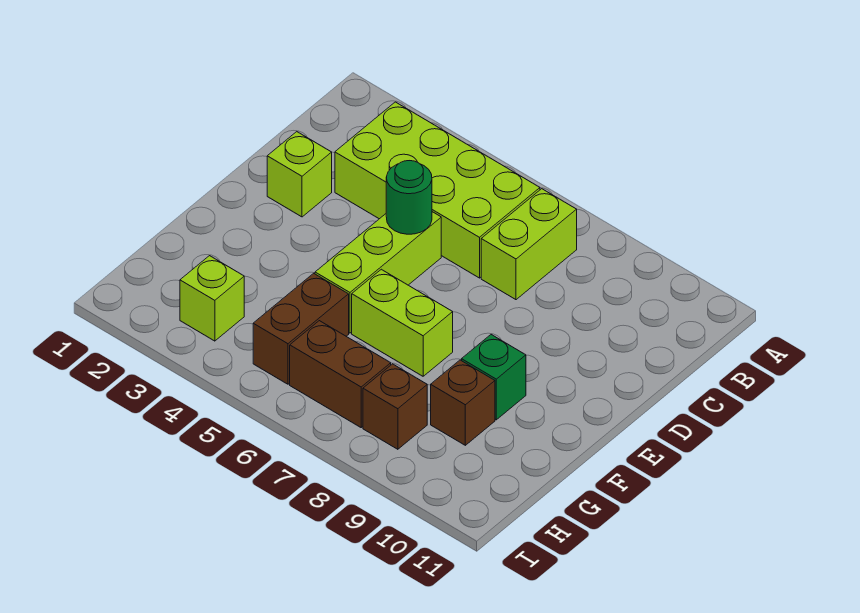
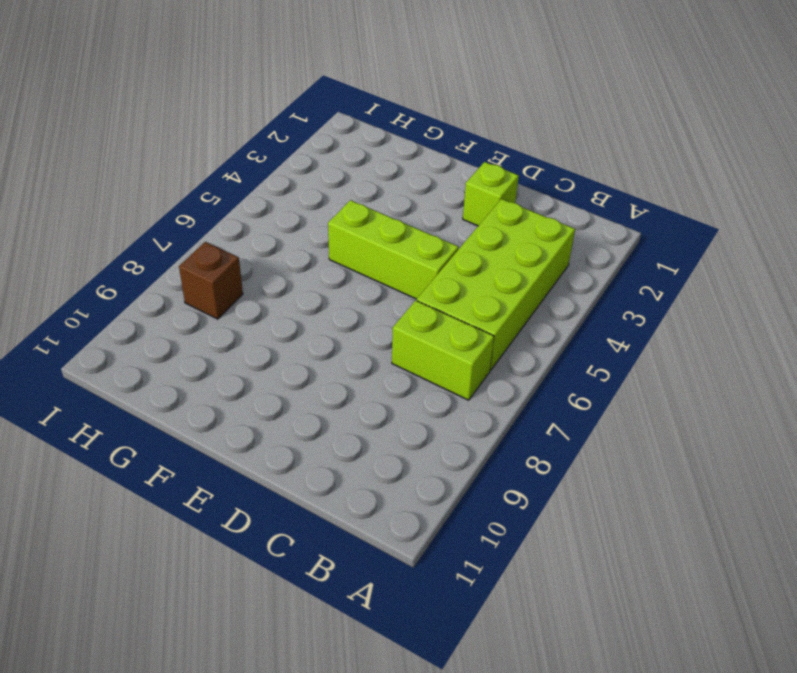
none -> lime 1x2 brick [352,269,453,376]
none -> green 1x1 brick [462,335,526,420]
none -> brown 1x2 brick [253,273,349,384]

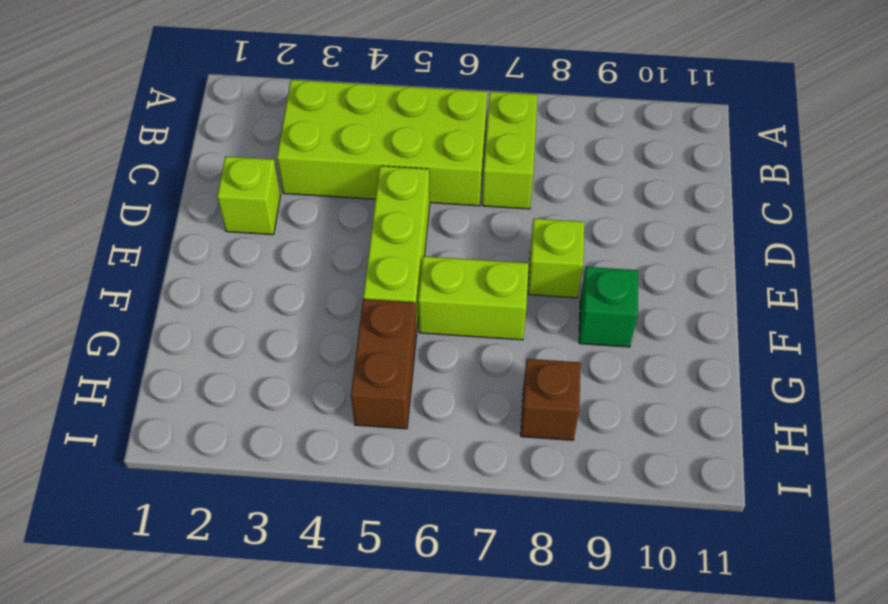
lime 1x1 brick [528,219,584,298] -> lime 1x1 brick moved to [180,256,244,341]
none -> brown 1x1 brick [431,360,495,445]
none -> brown 1x2 brick [290,321,391,427]
none -> green 1x1 round brick [386,161,432,234]

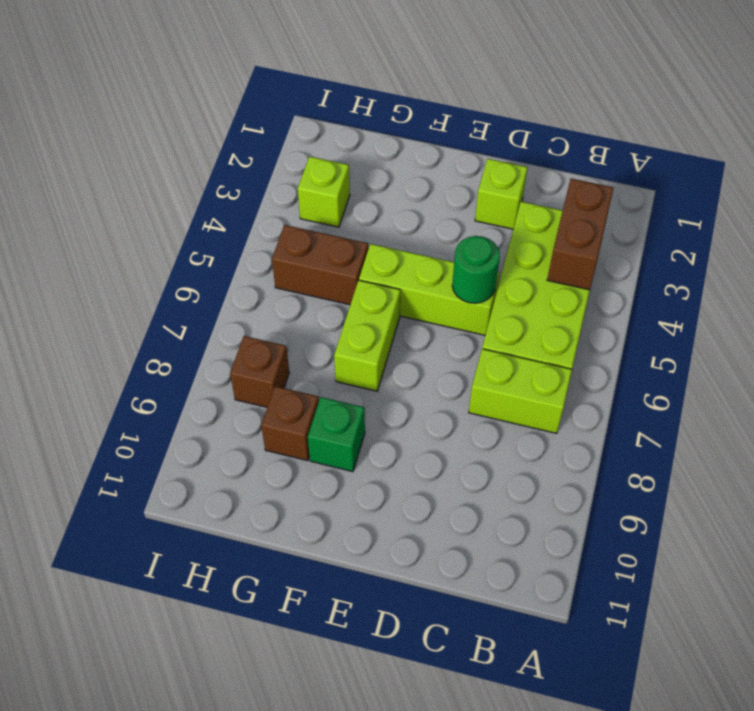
brown 1x2 brick [547,179,613,290] -> brown 1x2 brick moved to [290,321,391,427]

